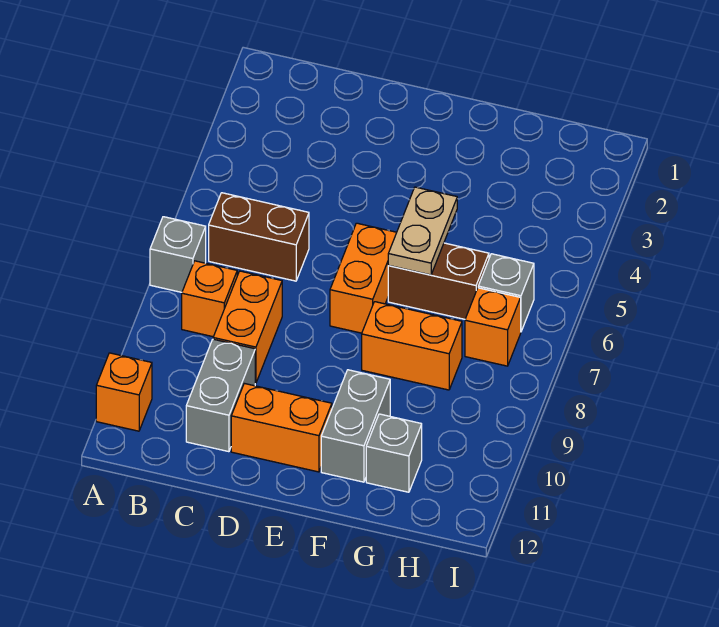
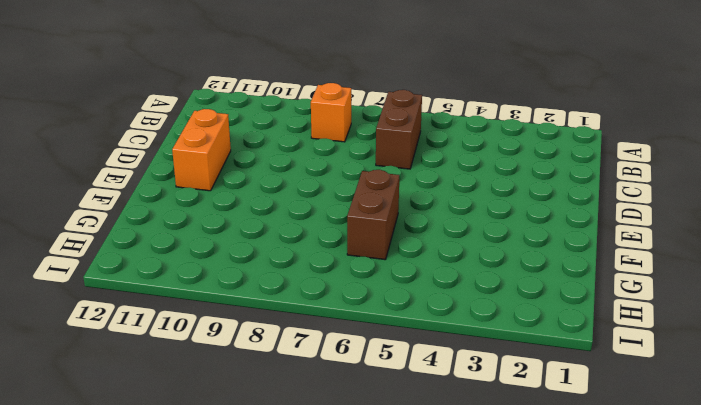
none -> grey 1x1 brick [150,217,206,292]
none -> orange 1x1 brick [96,353,152,431]
none -> orange 1x2 brick [213,271,282,383]

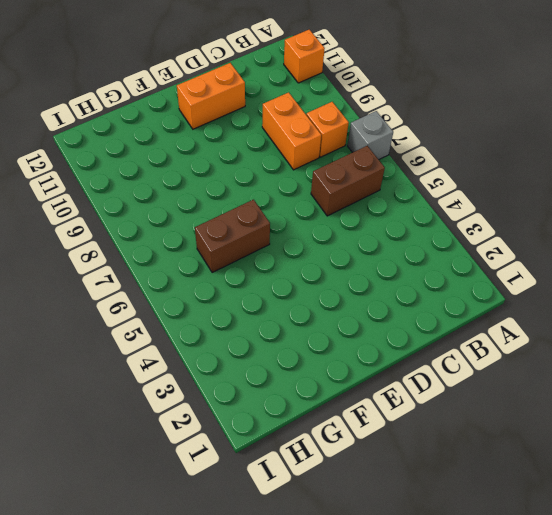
none -> grey 1x2 brick [186,339,255,452]
none -> orange 1x2 brick [330,223,397,333]
none -> orange 1x2 brick [362,302,462,390]

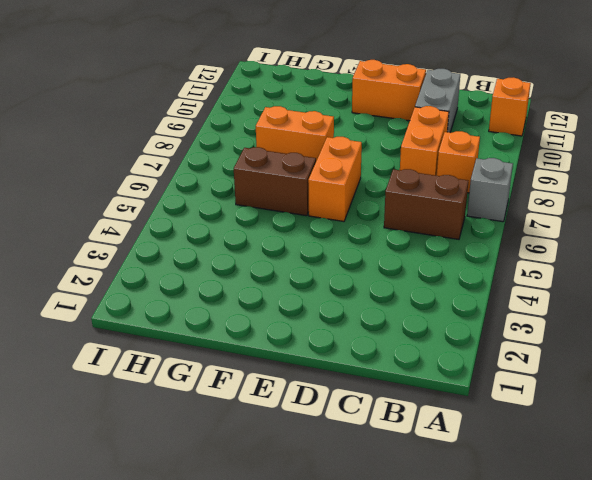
none -> grey 1x2 brick [321,370,390,482]
none -> grey 1x1 brick [366,414,422,492]
none -> grey 1x1 brick [478,254,534,331]

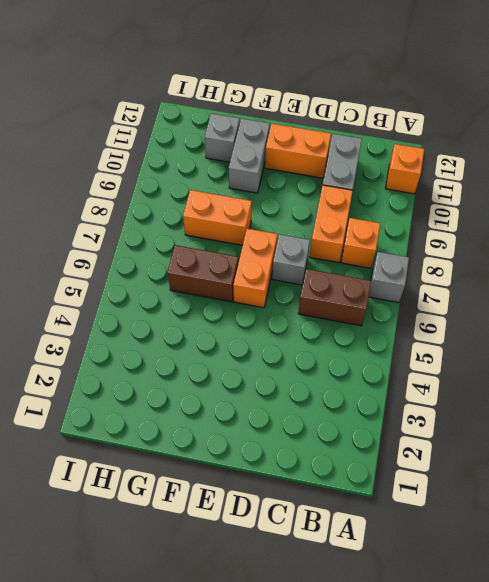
grey 1x1 brick [272,234,310,285] -> grey 1x1 brick moved to [478,254,534,331]
none -> orange 1x1 brick [465,288,521,366]
none -> tan 1x2 plate [388,187,457,275]

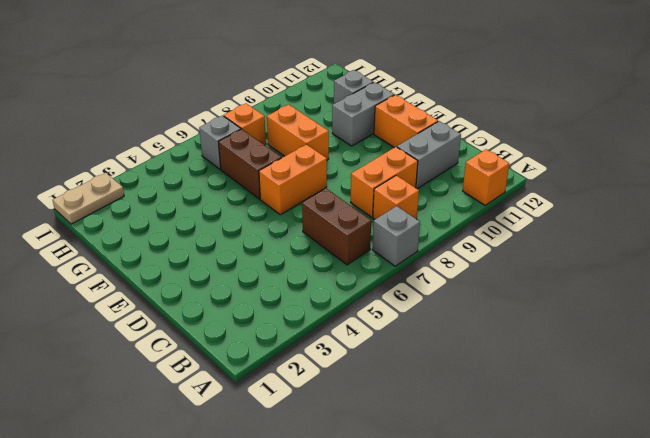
tan 1x2 plate [53,173,124,224] -> tan 1x2 plate moved to [388,187,457,275]

